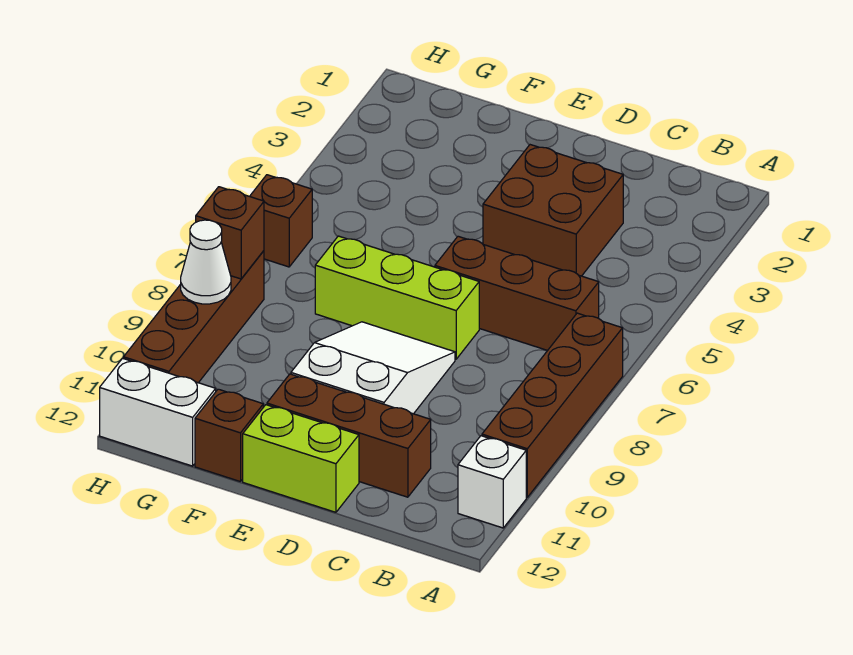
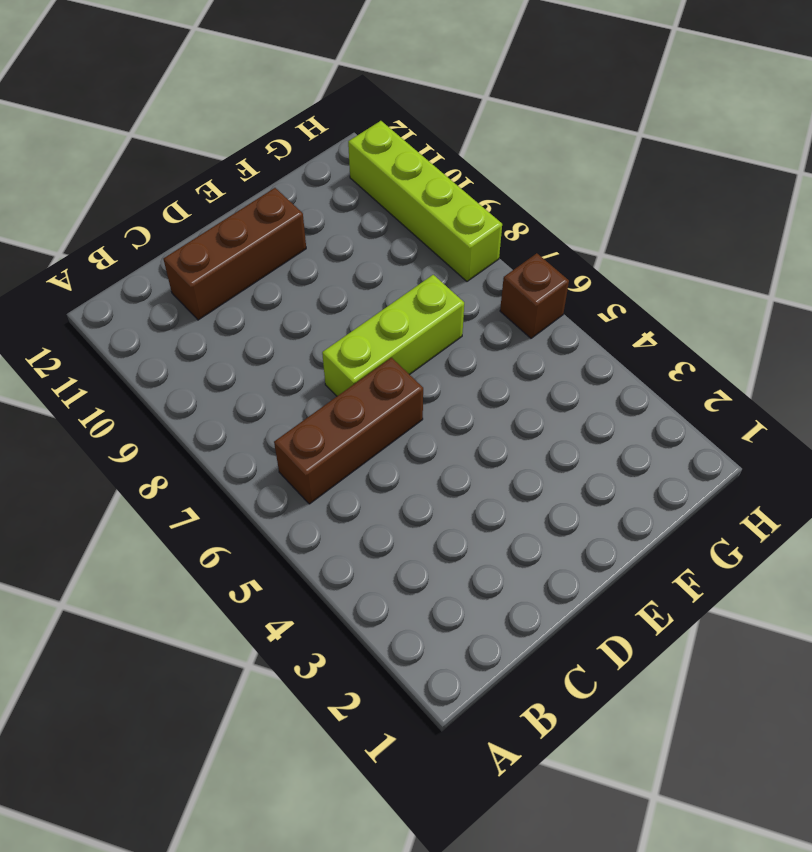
lime 1x4 brick [348,121,502,281] -> brown 1x4 brick [124,251,264,383]
none -> brown 1x4 brick [482,313,623,497]
none -> white 1x1 brick [458,436,526,528]
none -> brown 2x2 brick [483,145,623,276]

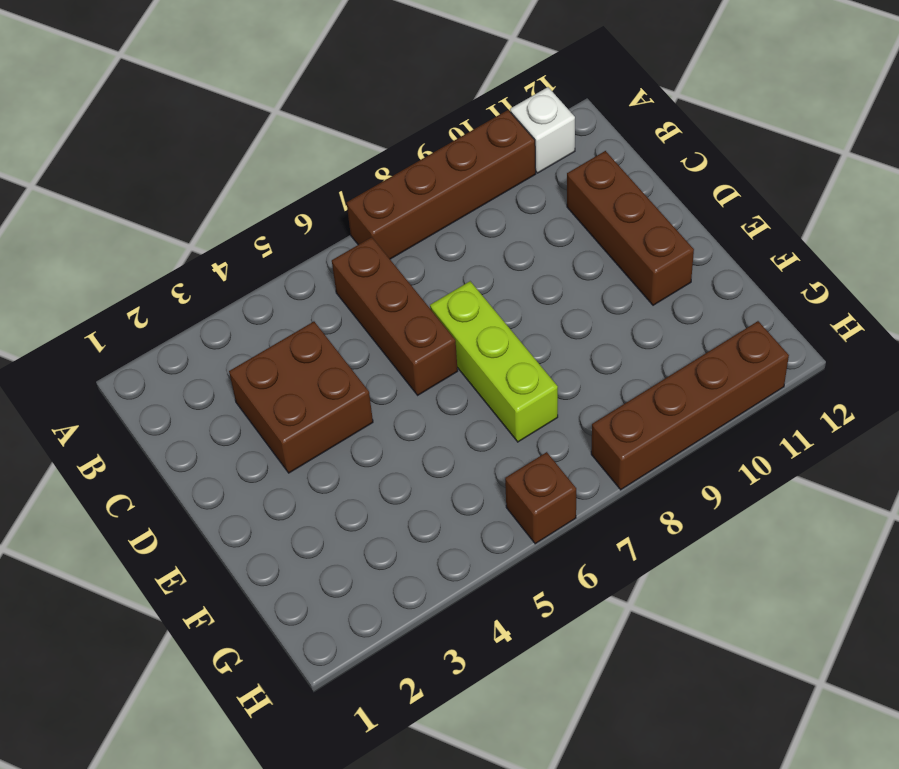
none -> white 2x3 slope [291,322,455,414]
none -> lime 1x2 brick [243,405,359,512]
none -> brown 1x1 brick [195,389,263,482]

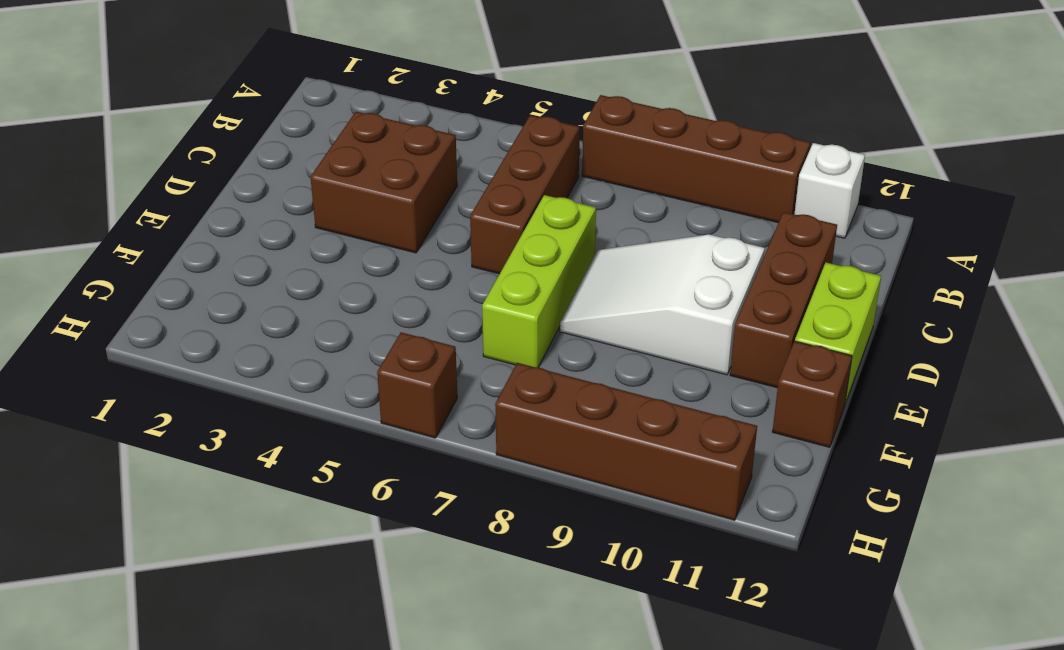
none -> white 1x2 brick [100,358,216,466]
none -> brown 1x1 brick [196,187,264,279]
none -> white 1x1 cone [181,220,231,304]

